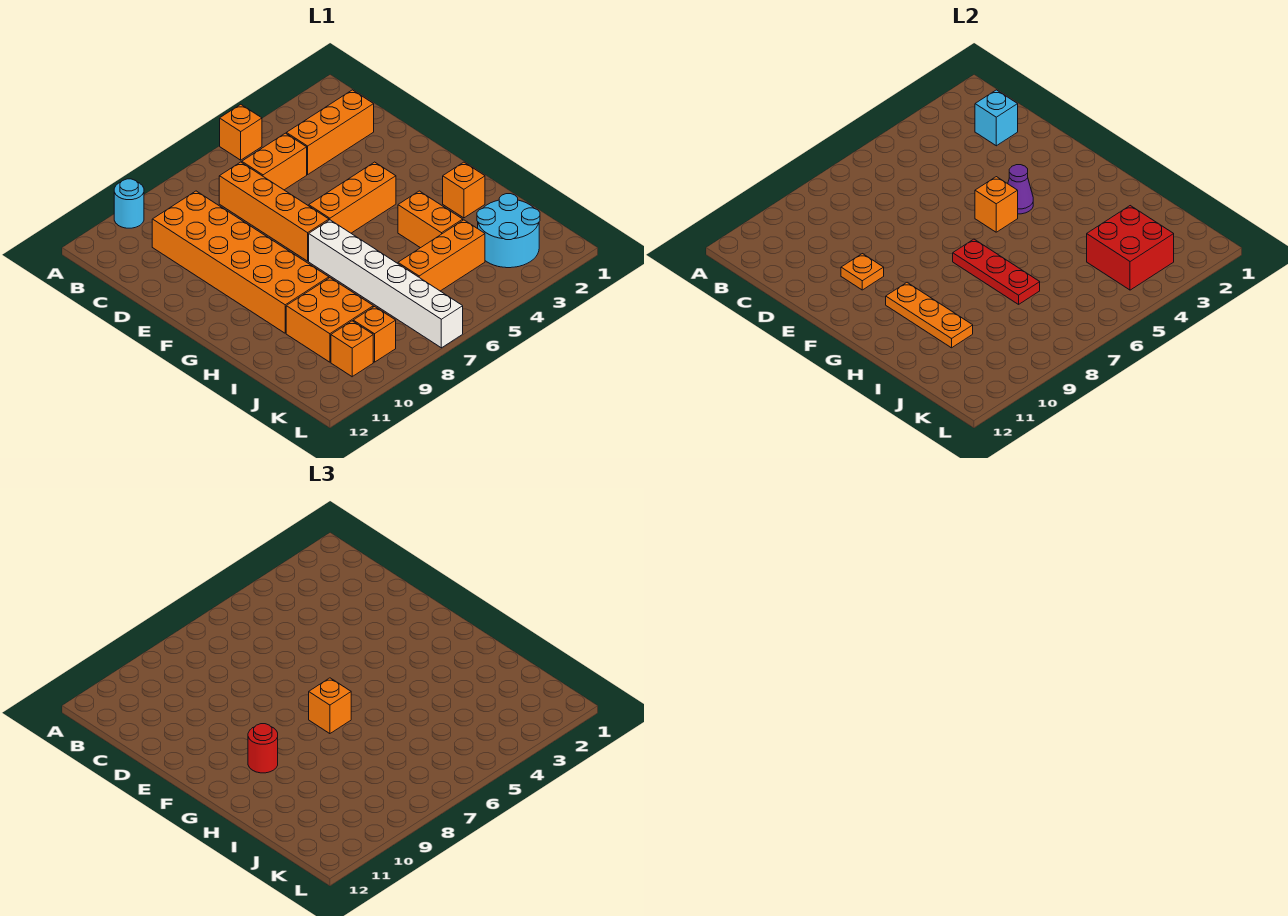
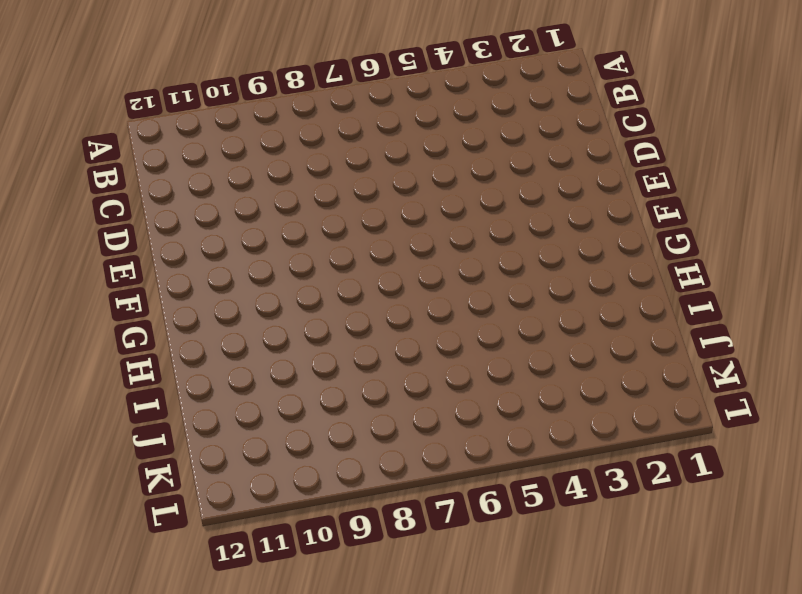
none -> orange 1x1 brick [220,104,262,160]
none -> cyan 1x1 round brick [114,179,144,228]
none -> orange 1x3 brick [286,90,374,174]

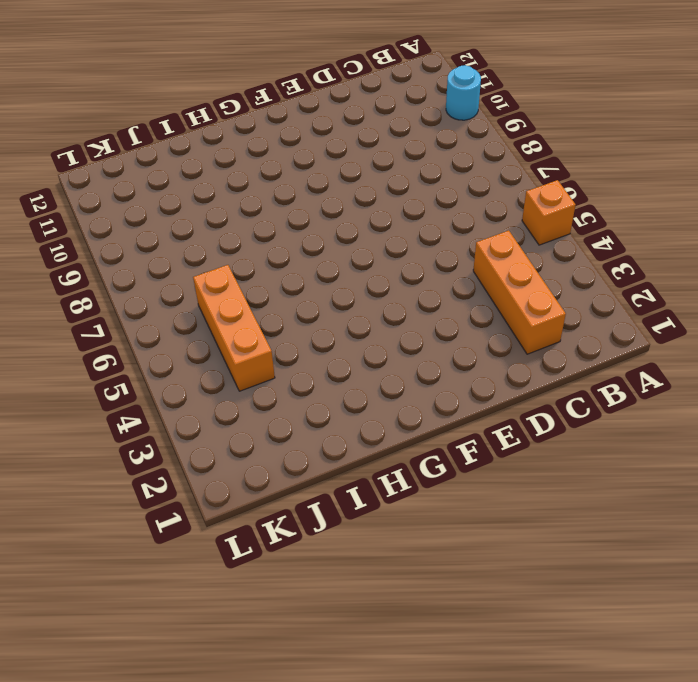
none -> orange 1x2 brick [242,133,307,190]
none -> orange 1x4 brick [219,162,329,261]
none -> orange 2x6 brick [152,191,329,333]

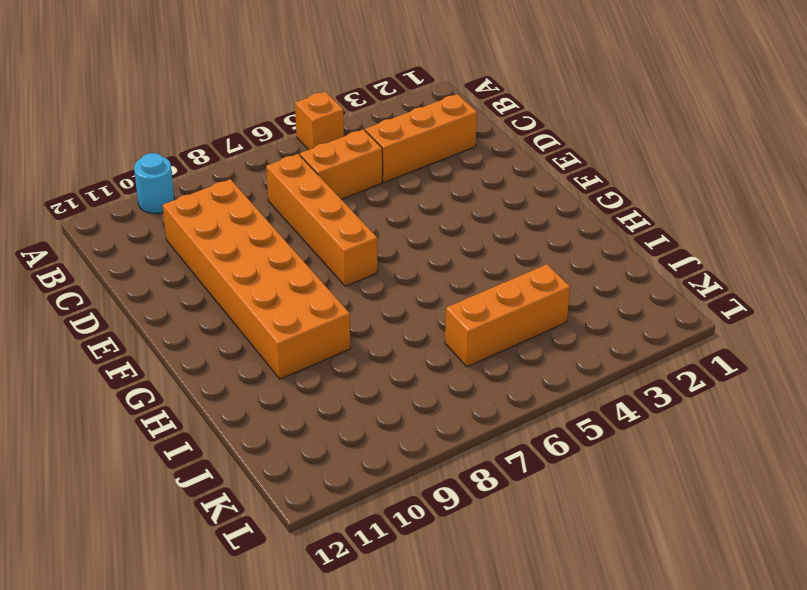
none -> orange 1x3 brick [309,162,396,233]
none -> white 1x6 brick [309,220,463,348]
none -> orange 1x1 brick [443,162,485,218]

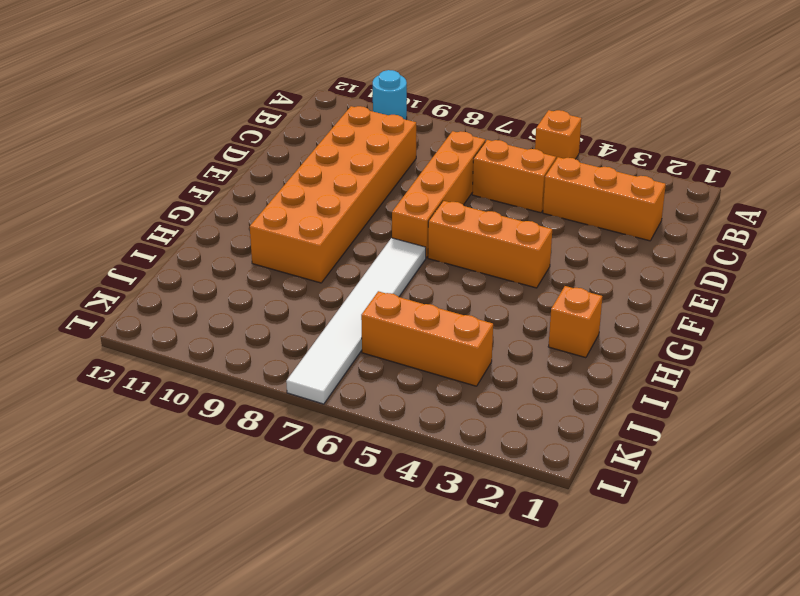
white 1x6 tile [286,238,426,404] -> white 1x6 brick [309,220,463,348]
none -> orange 1x2 brick [398,191,463,248]
none -> orange 2x2 brick [286,278,373,362]
none -> cyan 2x2 round brick [477,194,540,268]

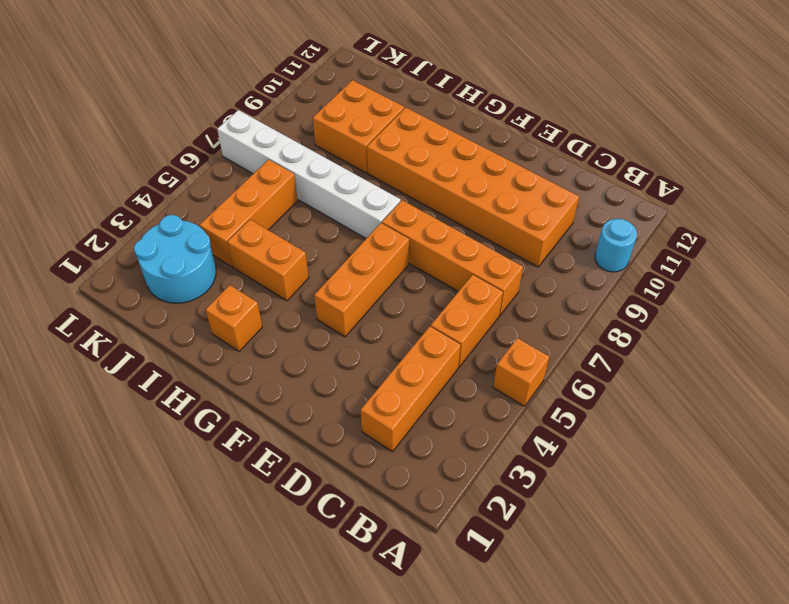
none -> orange 1x1 brick [353,307,396,362]
none -> orange 1x1 brick [331,321,373,377]
none -> cyan 1x1 brick [975,90,1018,146]

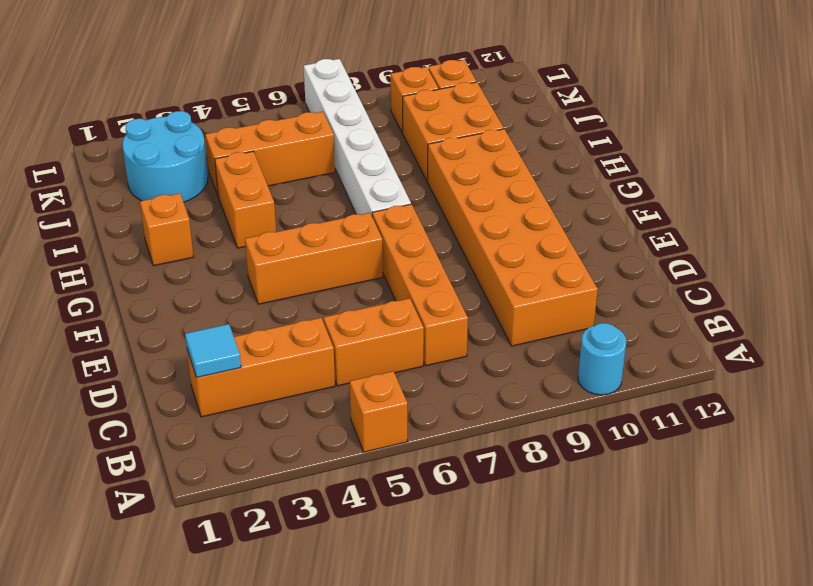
cyan 1x1 tile [185,324,241,378] -> cyan 1x1 brick [975,90,1018,146]
none -> orange 1x1 plate [841,254,884,290]
none -> purple 1x1 cone [1008,165,1033,214]
none -> orange 1x1 brick [975,177,1018,232]

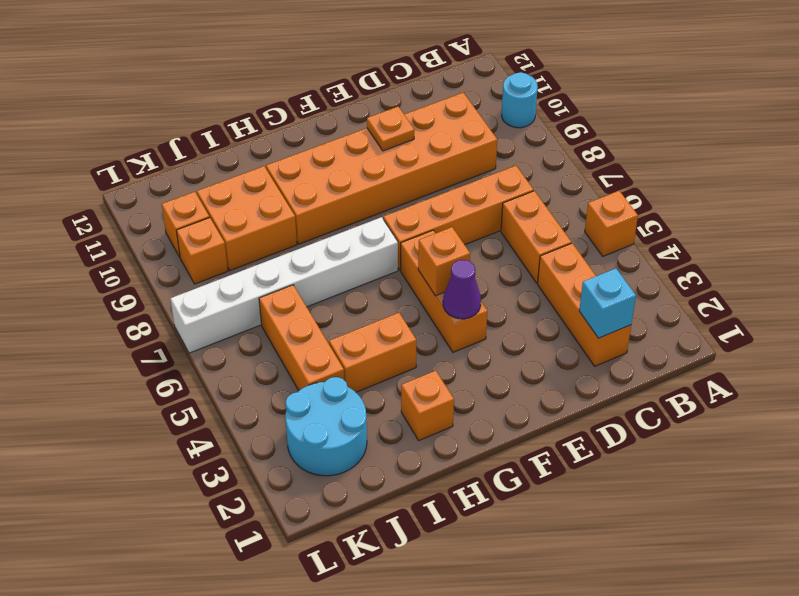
none -> red 1x3 plate [953,239,1040,304]
none -> orange 1x3 plate [886,282,973,348]
none -> red 2x2 brick [1087,206,1174,290]

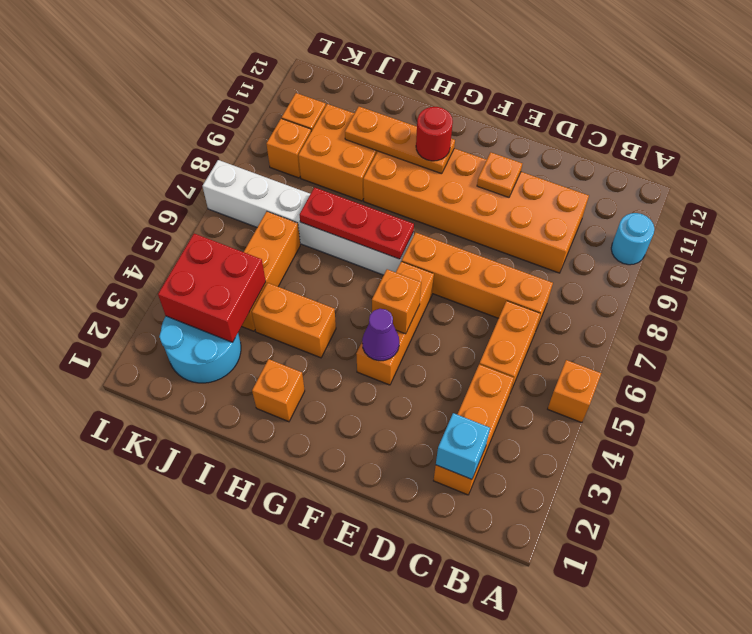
none -> orange 1x1 brick [309,678,351,734]

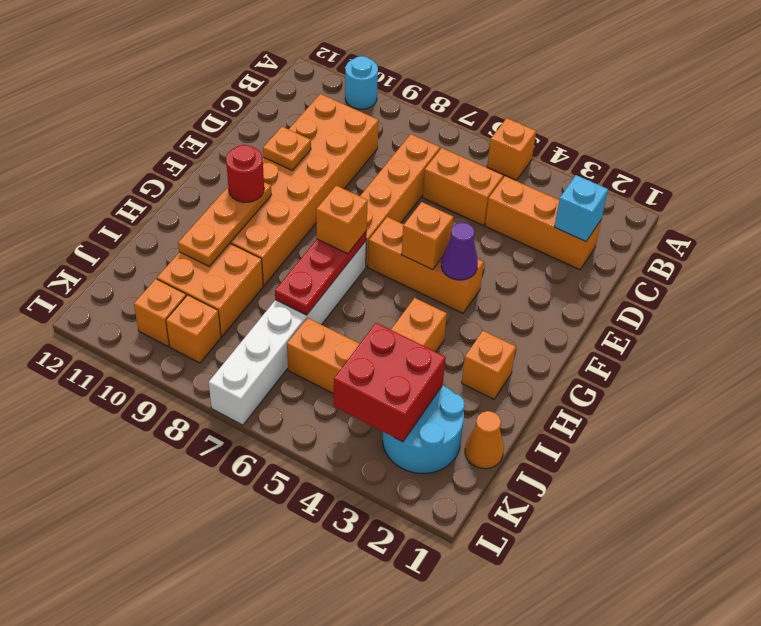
orange 1x1 cone [465,411,504,469] -> none

